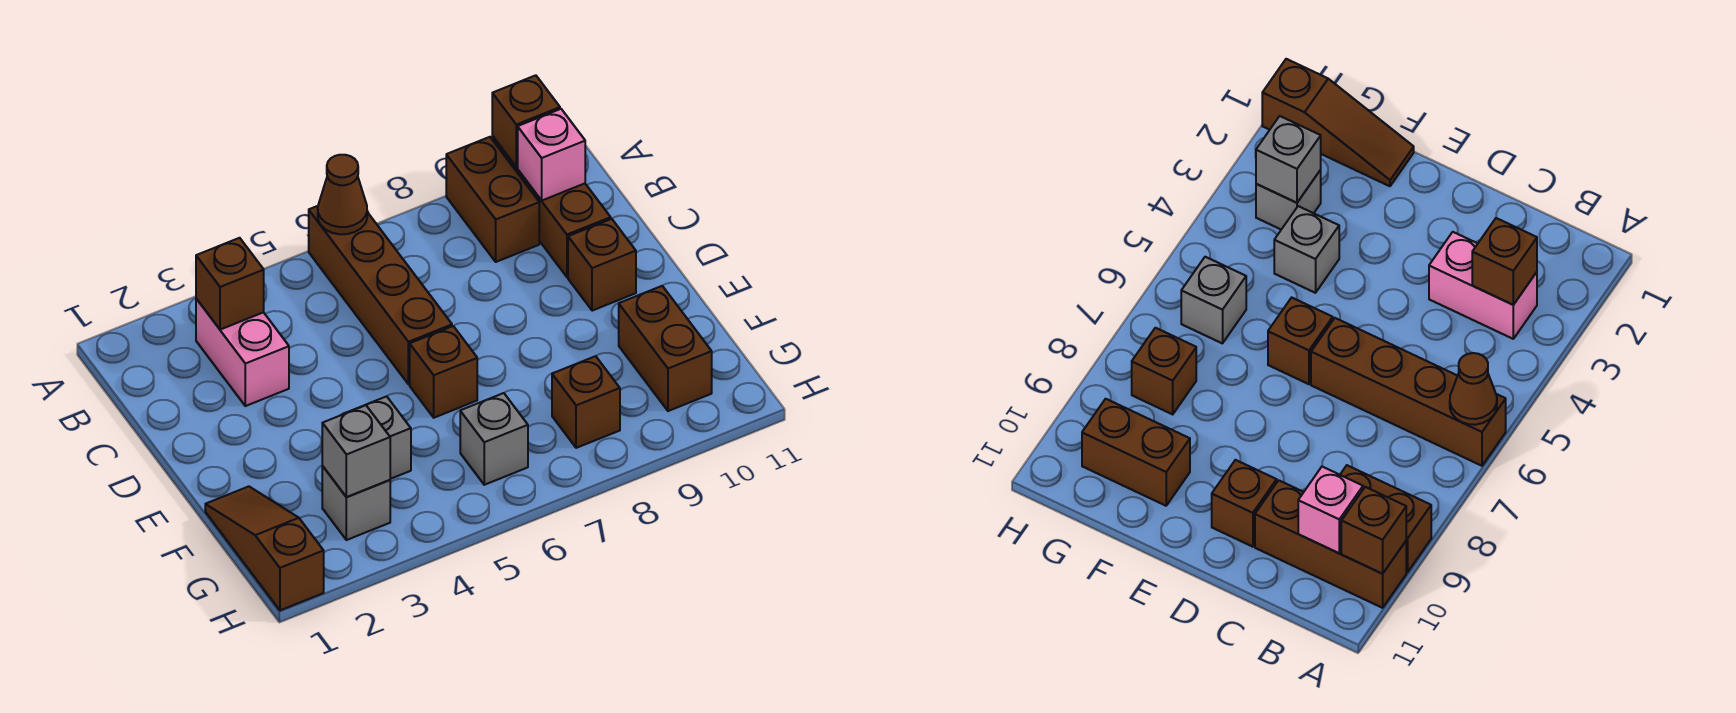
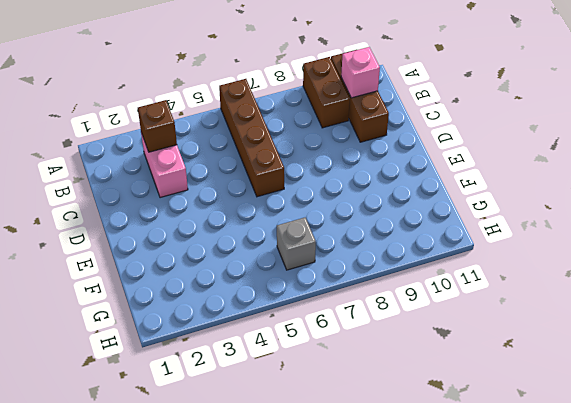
none -> brown 1x1 brick [568,219,636,311]
none -> brown 1x1 brick [410,326,477,418]
none -> brown 1x3 slope [205,486,324,610]

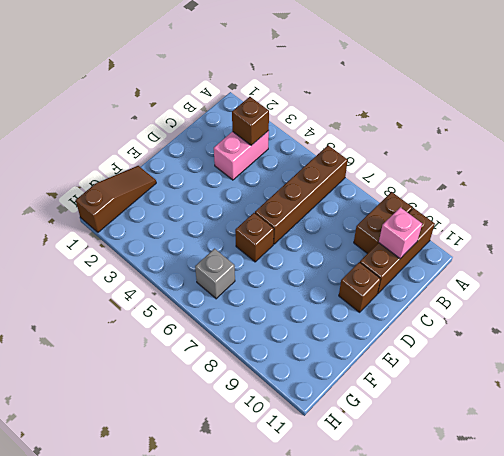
none -> grey 1x1 brick [344,396,411,479]
none -> brown 1x2 brick [619,286,712,411]
none -> grey 1x1 brick [322,466,390,540]

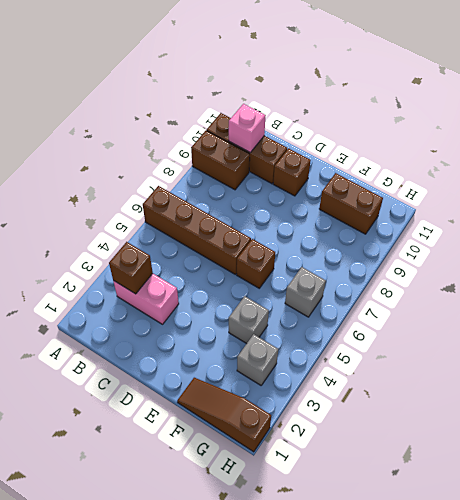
none -> brown 1x1 brick [552,356,620,448]
none -> brown 1x1 cone [318,155,367,234]
none -> brown 1x1 brick [492,75,560,167]

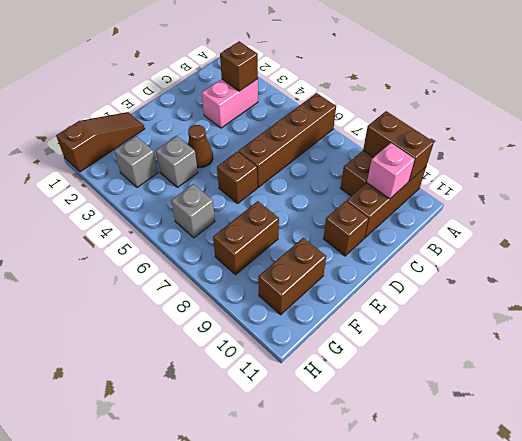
brown 1x2 brick [363,111,434,182] -> brown 1x1 brick [492,75,560,167]
brown 1x1 cone [188,125,213,168] -> brown 1x1 cone moved to [318,155,367,234]
brown 1x2 brick [213,201,279,275] -> brown 1x1 brick [552,356,620,448]
none -> grey 1x1 brick [322,405,390,497]

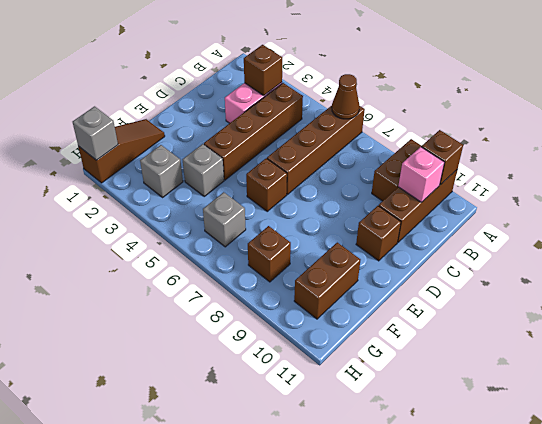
brown 1x4 brick [204,83,303,180] -> none
grey 1x1 brick [73,106,118,160] -> grey 1x1 brick moved to [322,405,390,497]

